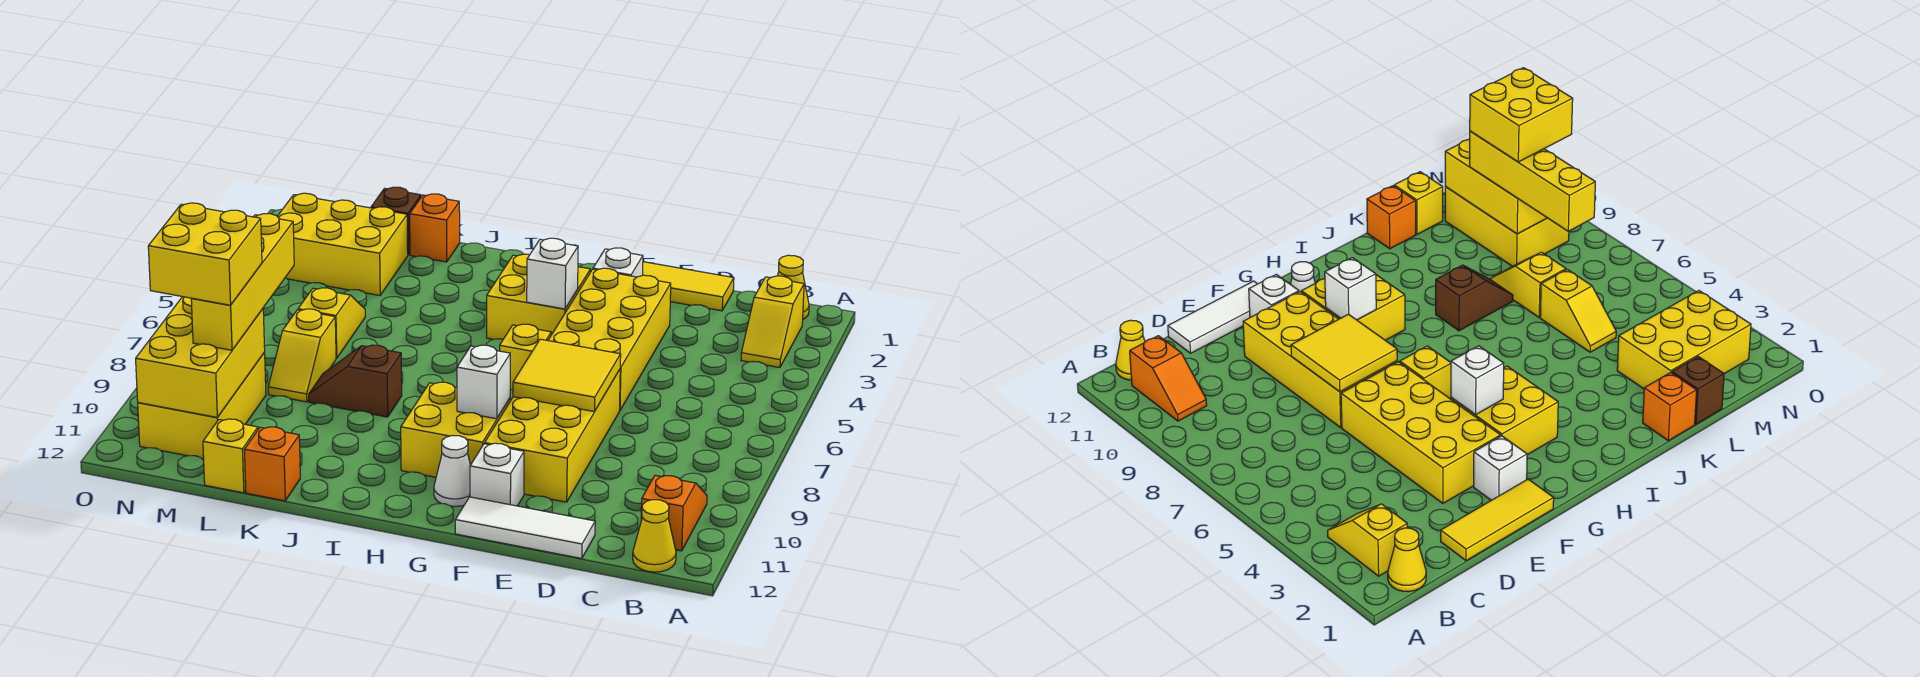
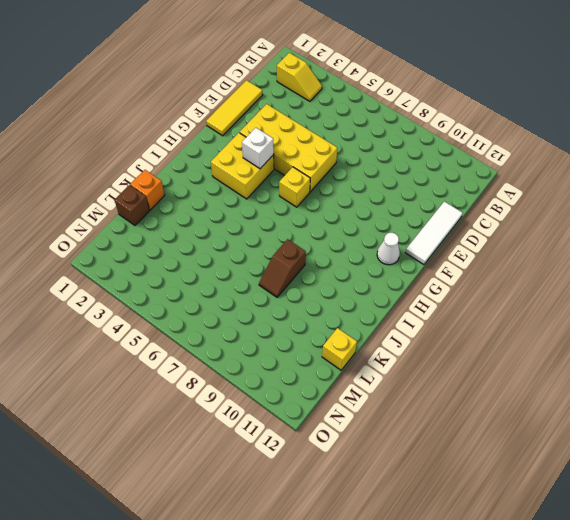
none -> yellow 1x1 cone [778,255,809,319]
none -> orange 1x2 slope [641,475,707,551]
none -> yellow 1x1 cone [633,500,676,572]

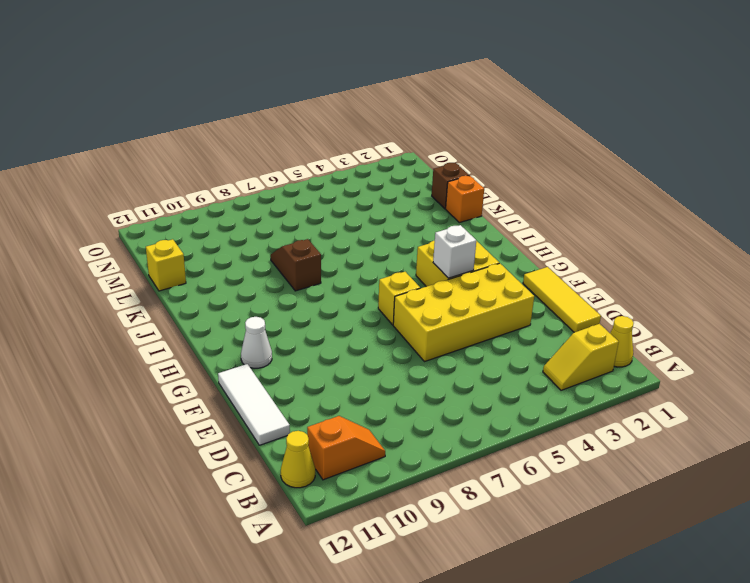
none -> yellow 2x4 brick [485,370,620,502]
none -> white 1x1 brick [593,248,643,277]
none -> white 1x1 brick [470,443,524,506]

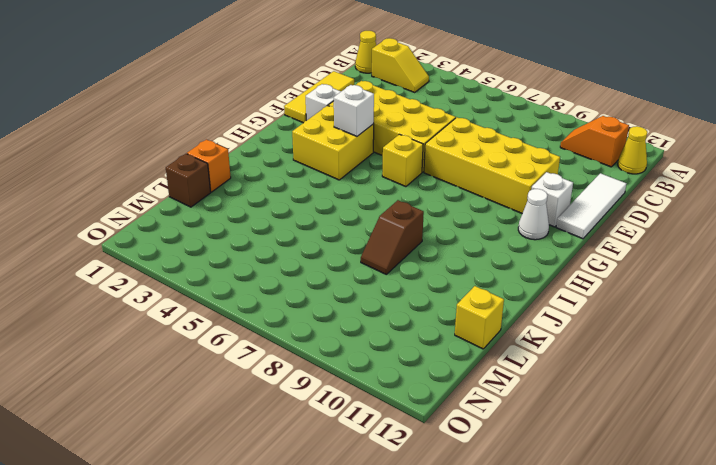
none -> yellow 2x2 brick [401,382,510,477]
none -> orange 1x1 brick [244,427,300,501]
none -> yellow 2x3 brick [277,193,408,295]

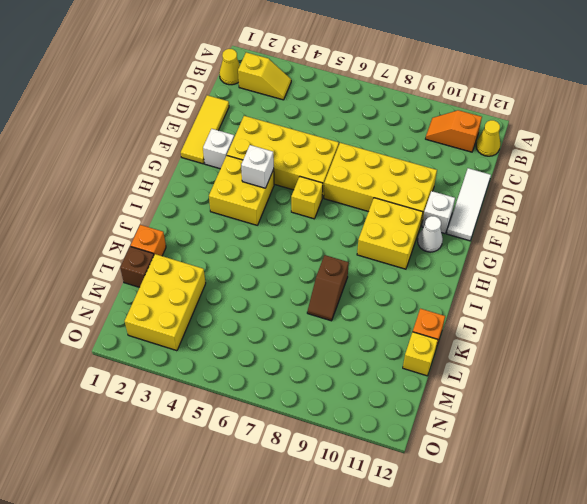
none -> yellow 1x2 slope [298,288,365,358]
none -> yellow 1x2 slope [268,309,336,402]
none -> yellow 2x3 brick [138,353,266,459]

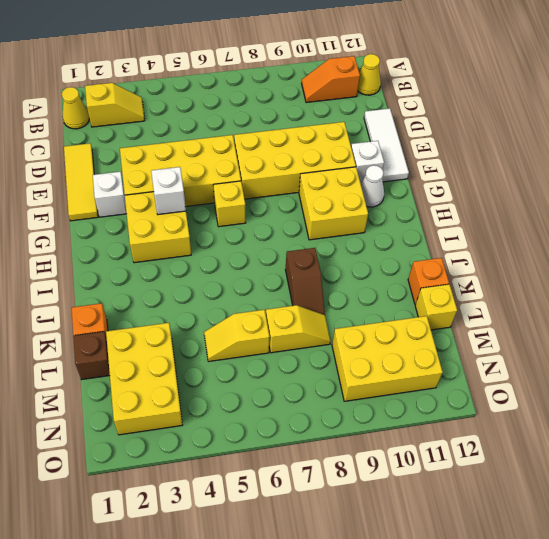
none -> yellow 2x2 tile [513,339,621,412]
none -> white 1x1 brick [457,345,510,419]
none -> yellow 2x3 brick [136,297,265,417]

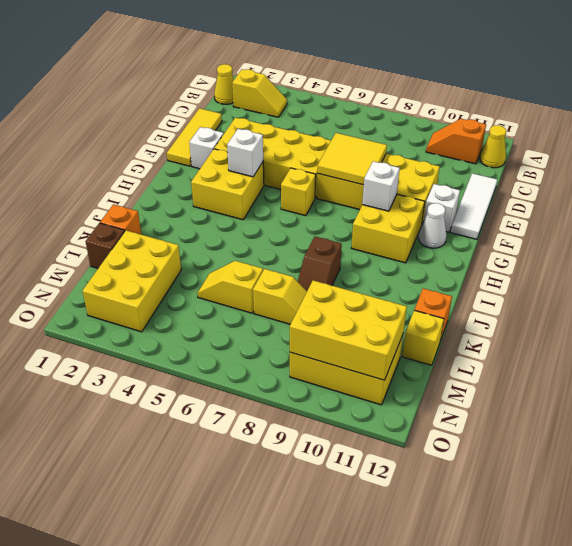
none -> yellow 1x4 brick [191,214,294,350]
none -> yellow 2x2 brick [148,203,262,305]

